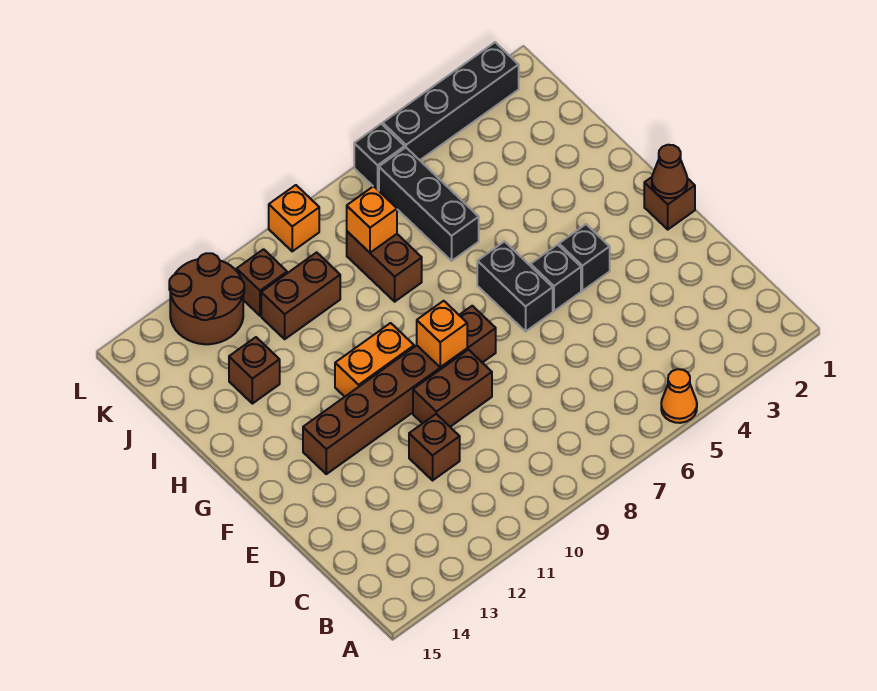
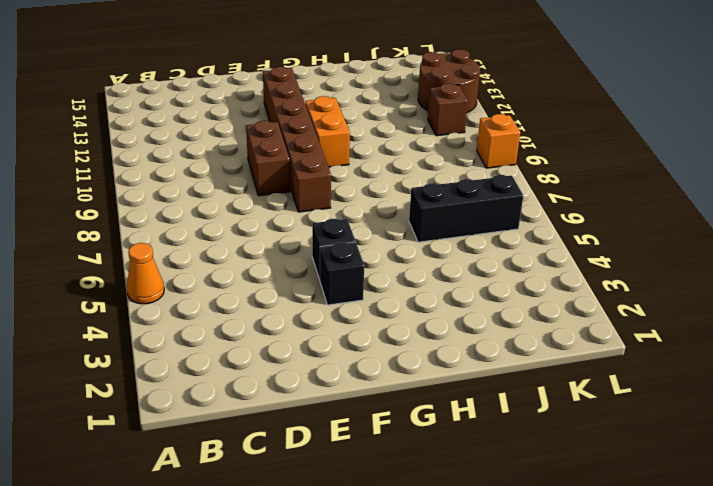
none -> brown 1x1 brick [409,414,460,480]
none -> brown 1x1 brick [644,177,695,229]
none -> black 1x2 brick [477,242,553,331]

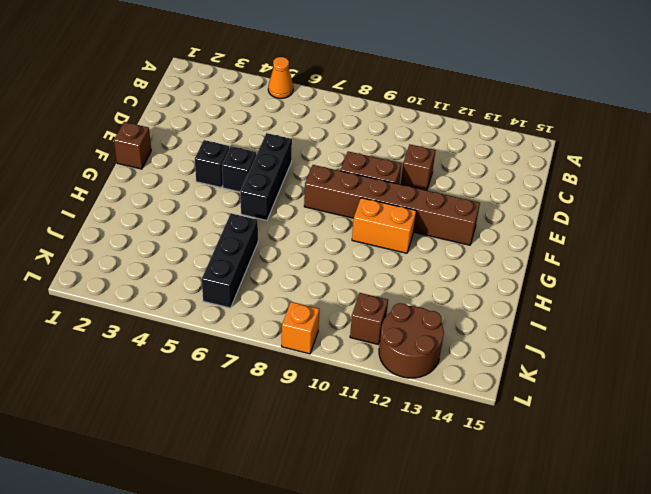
black 1x3 brick [240,133,292,220] -> black 1x2 brick [477,242,553,331]
none -> brown 1x2 brick [347,231,422,302]
none -> brown 1x1 brick [229,337,280,404]
none -> brown 1x2 brick [261,252,340,339]

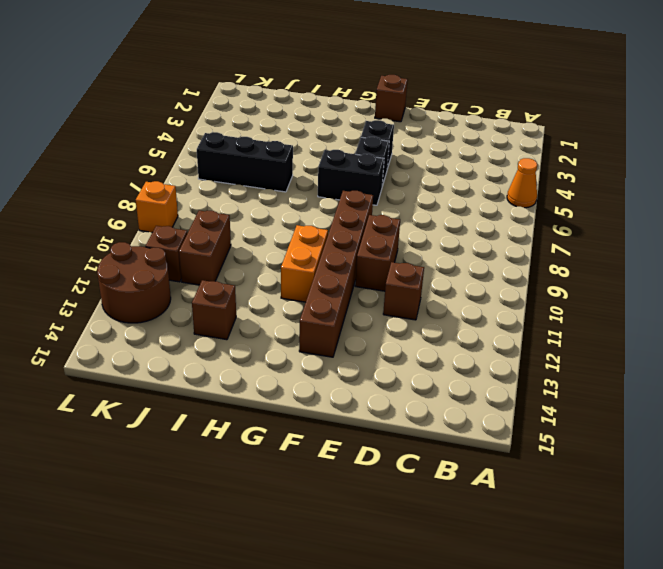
none -> brown 1x2 brick [347,231,422,302]
none -> black 1x4 brick [383,42,519,160]
none -> black 1x1 brick [354,124,405,190]

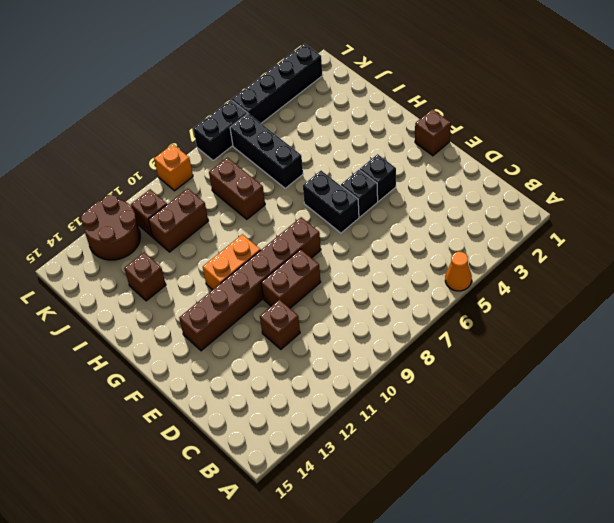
black 1x2 brick [193,100,247,161] -> black 1x1 brick [354,124,405,190]
none -> brown 1x1 cone [652,145,687,198]
none -> orange 1x1 brick [417,301,467,367]
none -> orange 1x1 brick [347,186,397,253]

